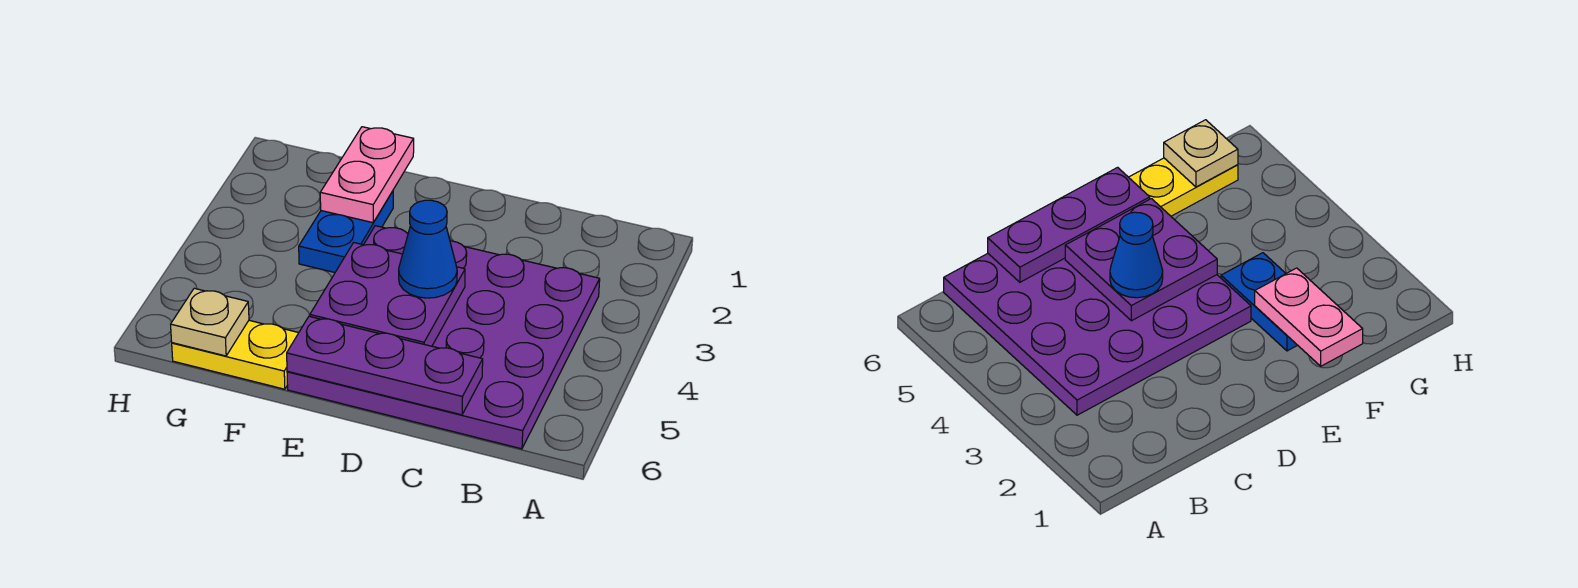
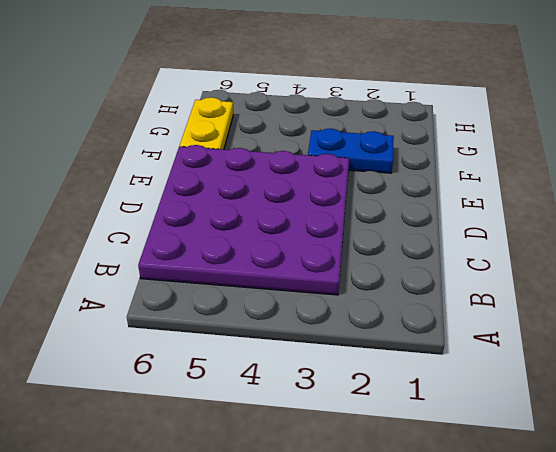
none -> purple 1x3 plate [287,316,483,415]
none -> purple 2x2 plate [310,243,465,346]

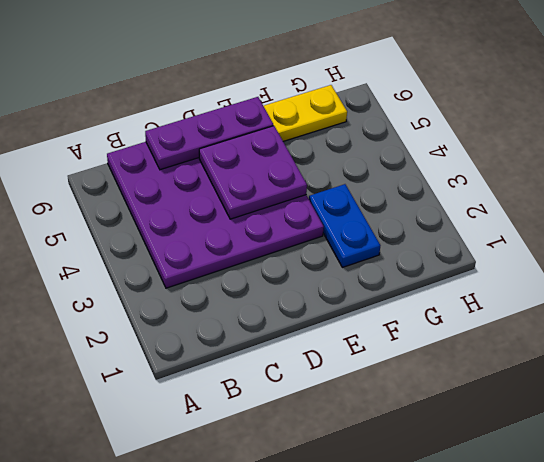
none -> pink 1x2 plate [320,127,414,223]
none -> tan 1x1 plate [171,288,249,356]

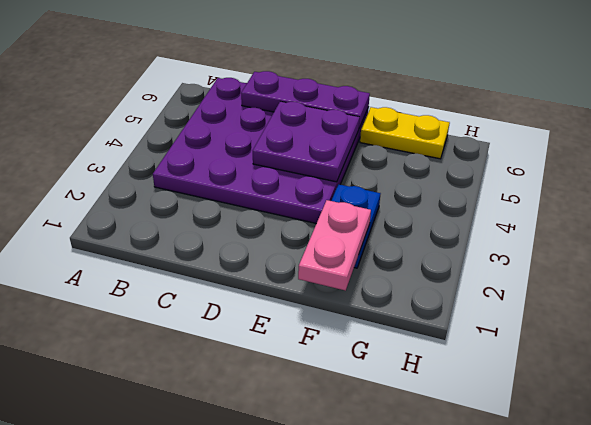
none -> tan 1x1 plate [171,288,249,356]
none -> blue 1x1 cone [399,200,457,298]

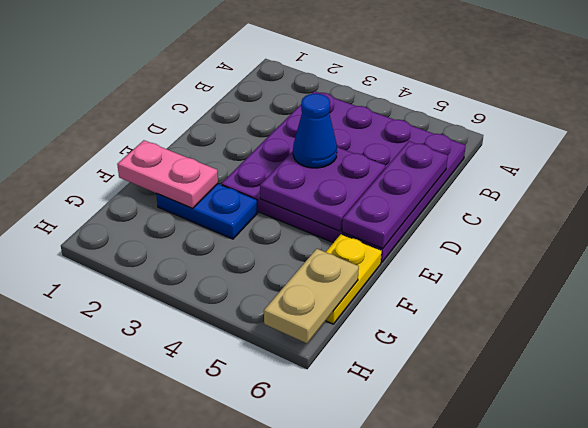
tan 1x2 plate [264,249,359,343] -> tan 1x1 plate [171,288,249,356]

